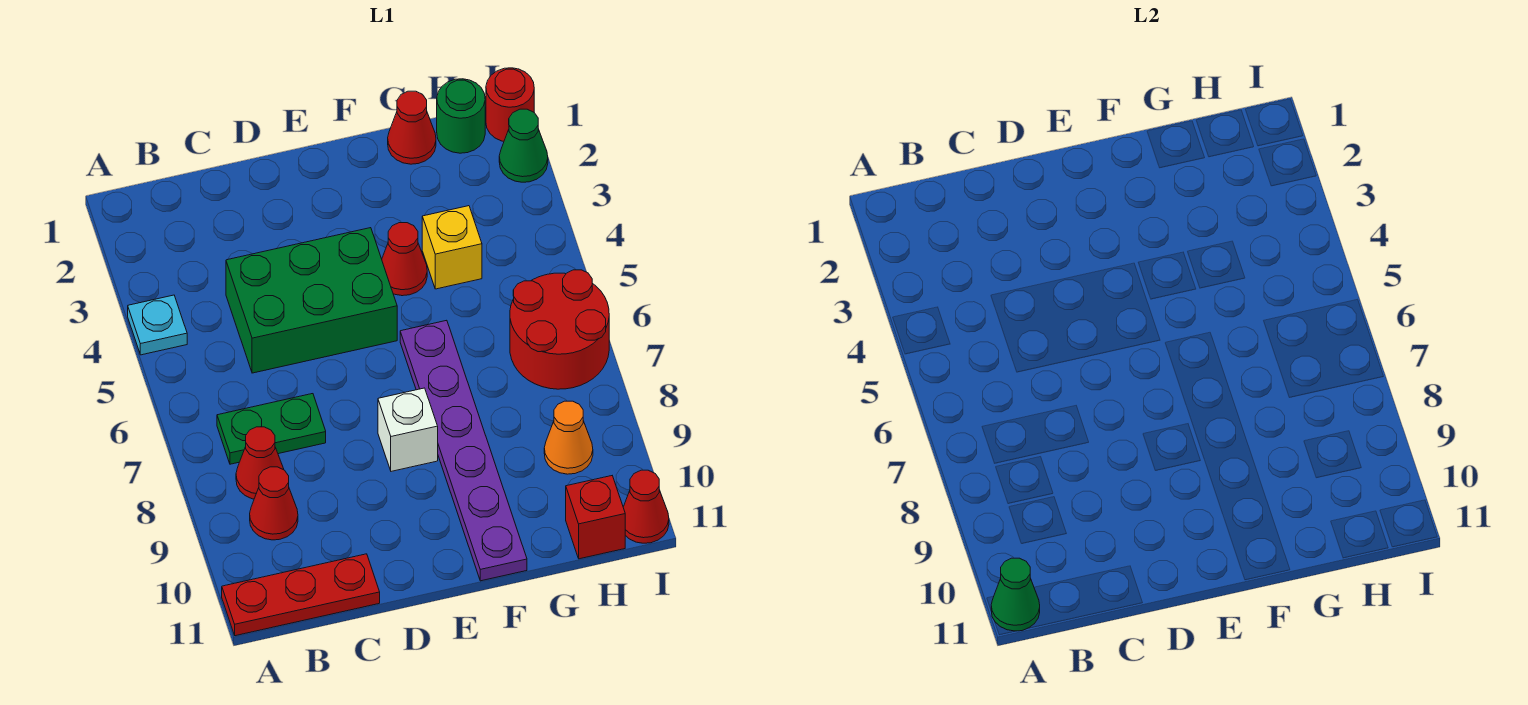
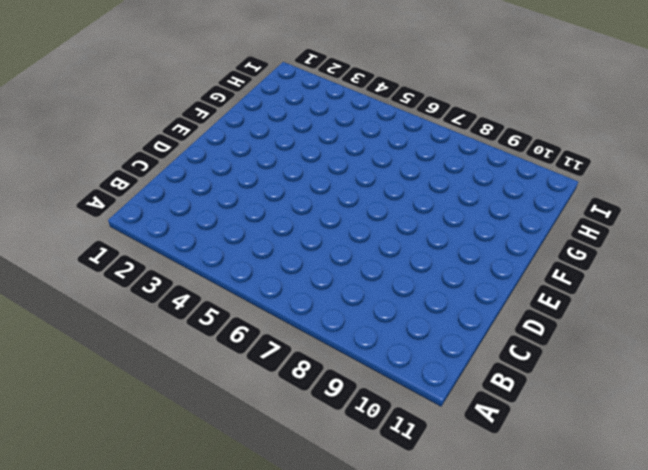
none -> cyan 1x1 plate [128,295,187,355]
none -> red 1x3 plate [222,554,380,636]
none -> green 1x2 plate [217,394,326,464]

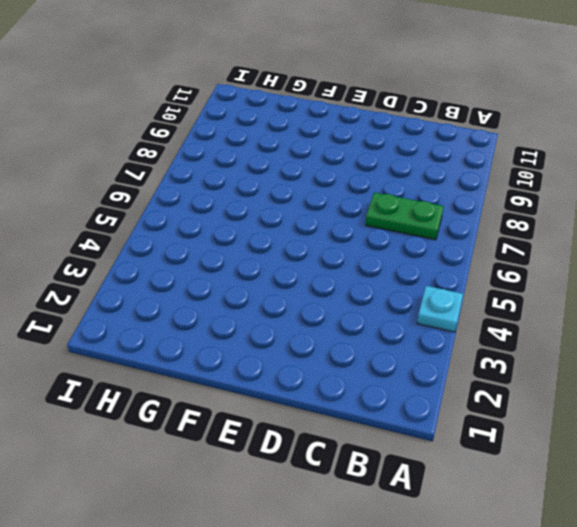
none -> red 1x3 plate [222,554,380,636]
none -> red 1x1 cone [236,427,284,499]
none -> red 1x1 cone [250,467,298,540]

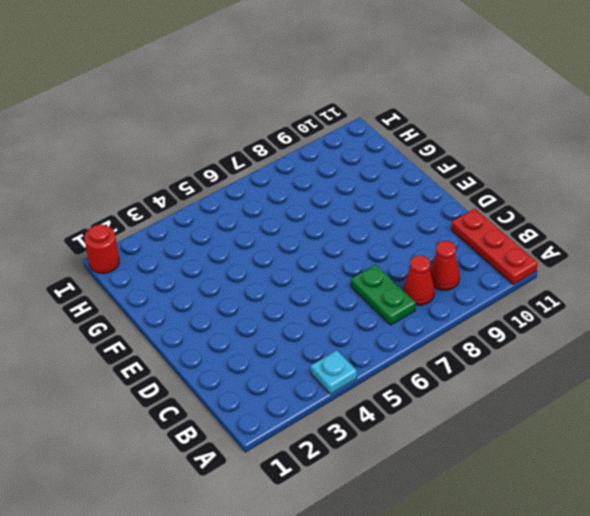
none -> green 2x3 brick [226,228,397,373]
none -> white 1x1 brick [378,388,438,471]
none -> red 1x1 cone [382,223,427,296]

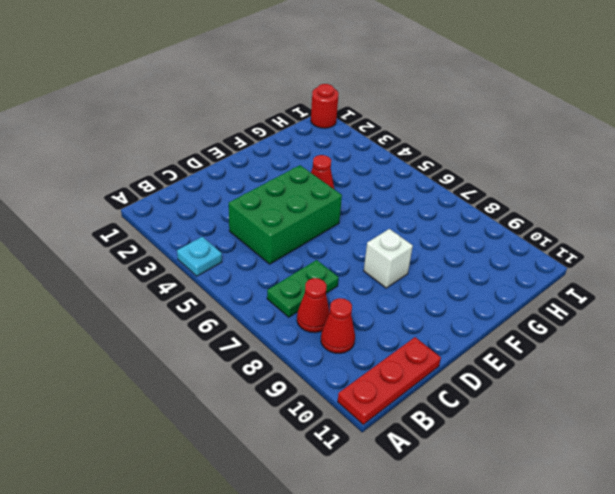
none -> purple 1x6 plate [400,320,527,581]
none -> red 1x1 cone [388,91,436,164]
none -> yellow 1x1 brick [422,206,482,289]

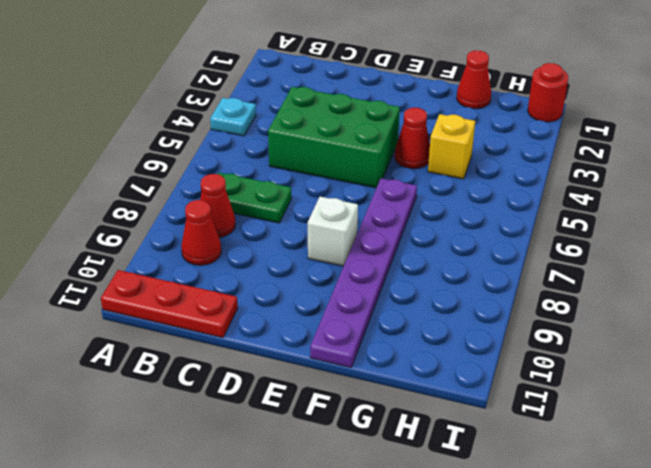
none -> green 1x1 round brick [437,79,485,153]
none -> red 2x2 round brick [510,270,609,389]
none -> orange 1x1 cone [544,401,593,474]

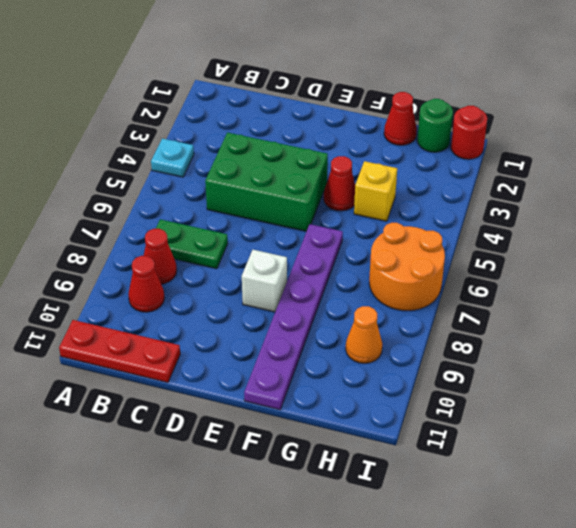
orange 2x2 round brick [369,223,445,311] -> red 2x2 round brick [510,270,609,389]
none -> red 1x1 brick [566,476,625,559]
none -> green 1x1 cone [499,109,548,182]
none -> red 1x1 cone [623,470,669,543]

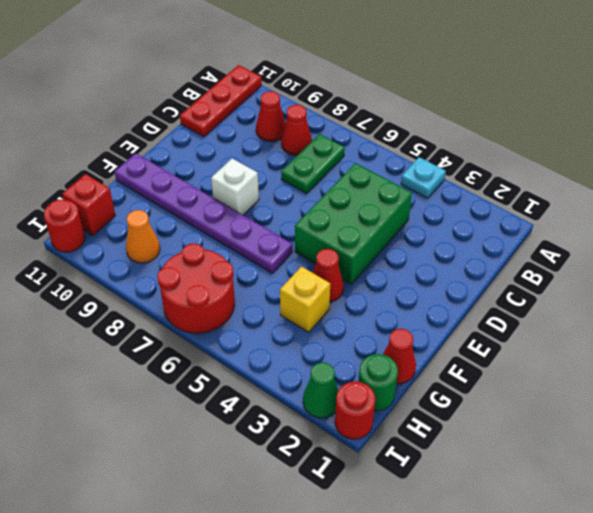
red 1x1 round brick [44,199,85,252] -> red 1x1 cone [623,470,669,543]
none -> green 1x1 cone [991,558,1040,631]

